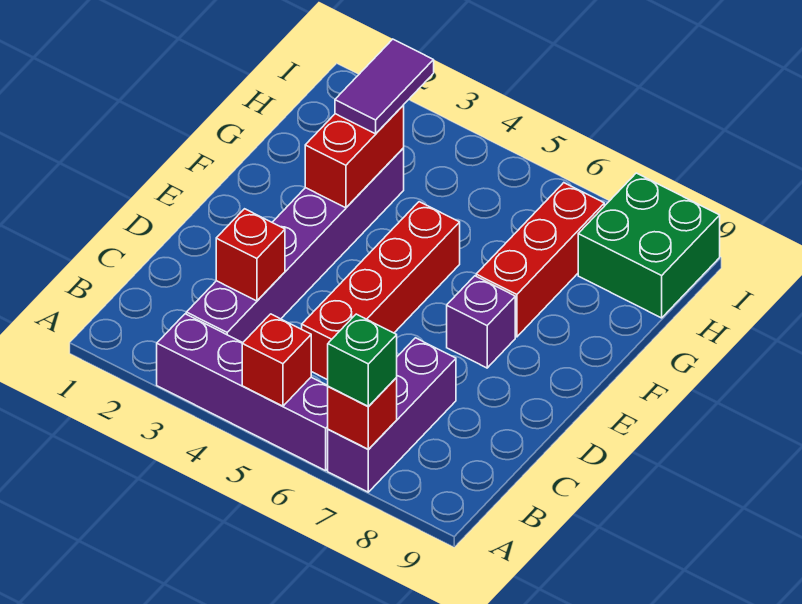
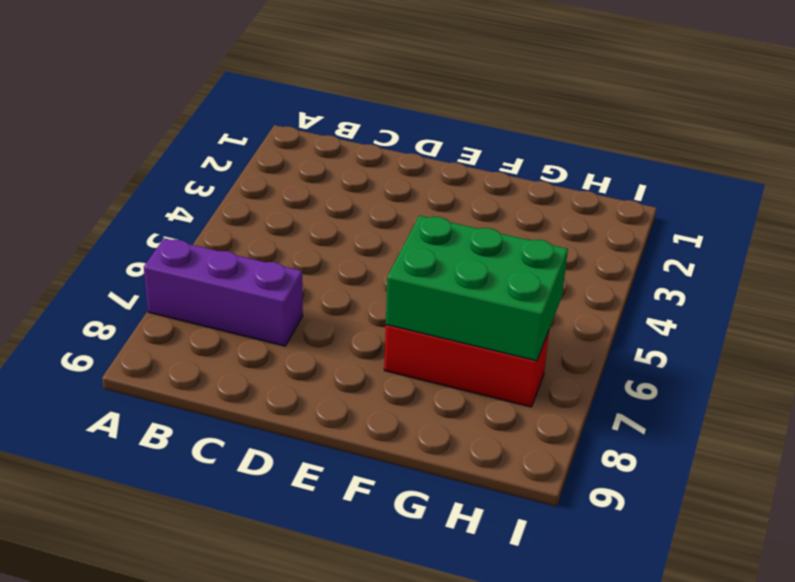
green 2x3 brick [386,215,568,361] -> none
none -> purple 1x4 brick [157,314,328,471]
none -> purple 1x6 brick [186,148,404,343]
none -> red 1x4 brick [302,202,460,380]

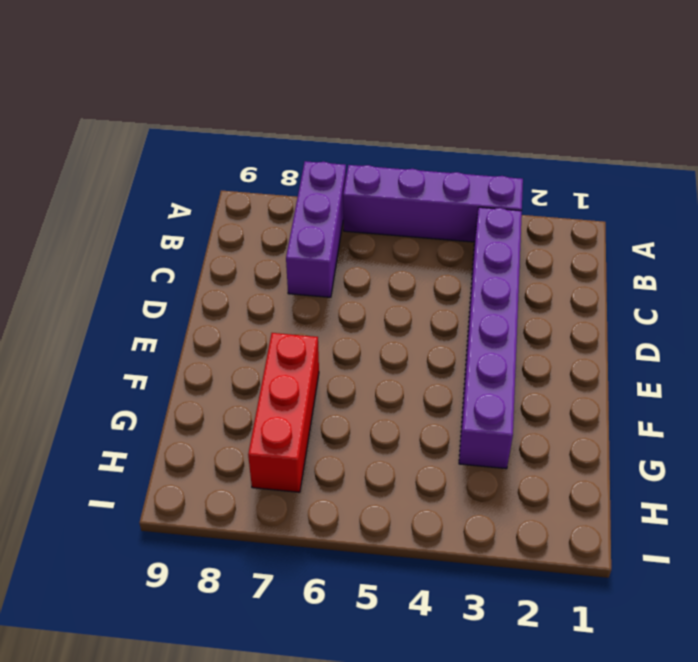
none -> red 1x4 brick [302,202,460,380]
none -> purple 1x1 brick [447,276,515,368]
none -> green 2x2 brick [578,173,720,318]

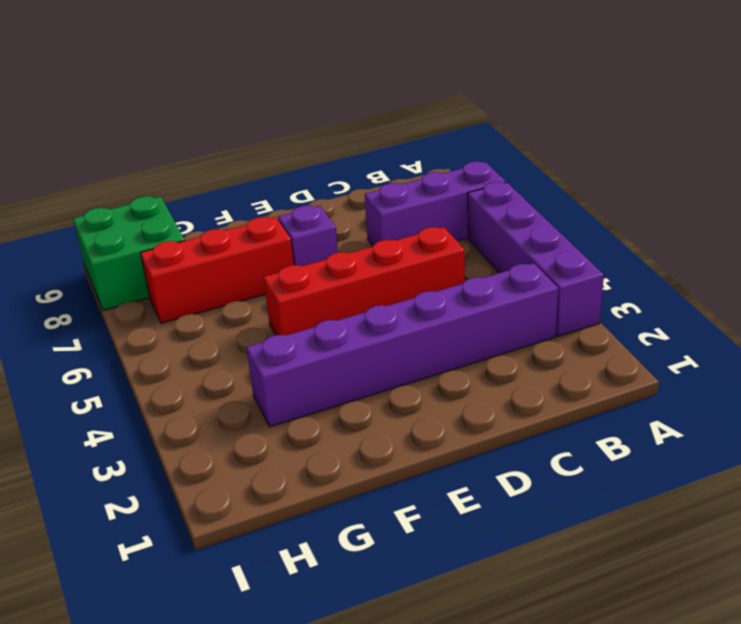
none -> red 1x1 brick [242,314,311,406]
none -> red 1x1 brick [328,378,397,449]
none -> red 1x1 brick [216,209,285,301]

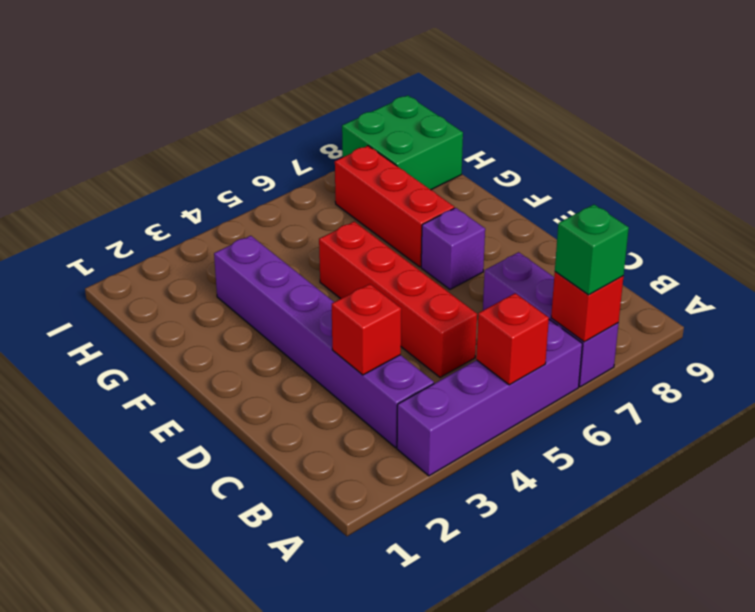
none -> red 1x2 brick [305,105,404,208]
none -> purple 1x2 tile [335,39,434,134]

